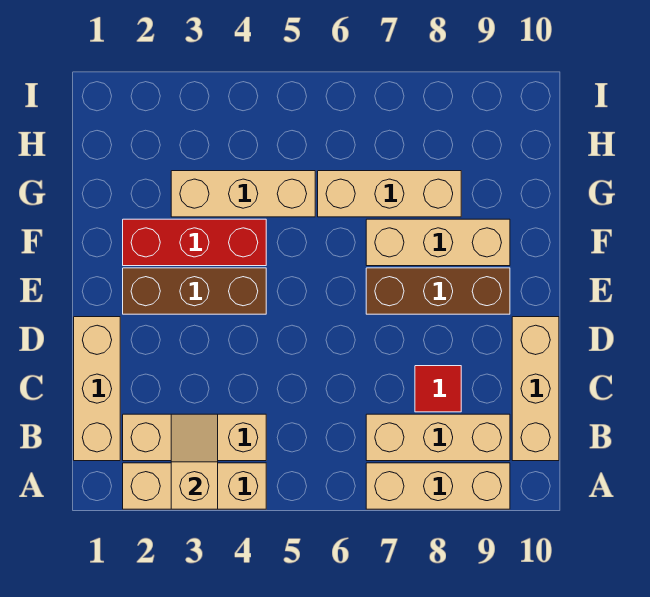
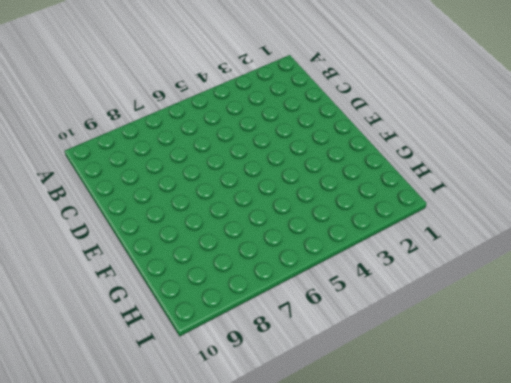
none -> tan 1x3 brick [123,463,266,509]
none -> tan 1x3 brick [366,463,510,509]
none -> tan 1x3 brick [74,317,120,461]

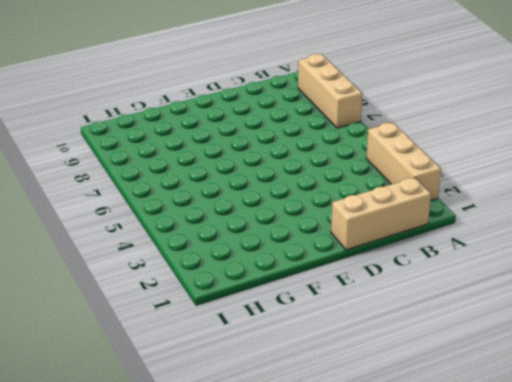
none -> tan 1x3 brick [123,414,266,461]
none -> tan 1x3 brick [366,414,510,461]
none -> tan 1x3 brick [512,317,559,461]

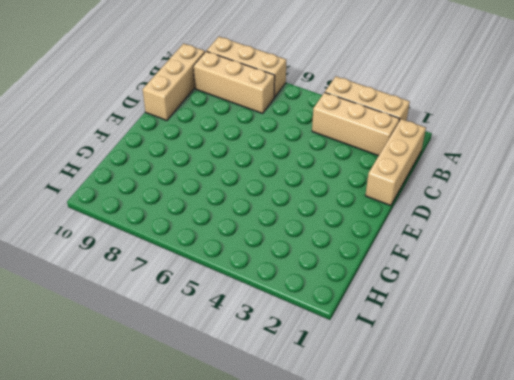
none -> red 1x1 tile [415,366,461,412]
none -> brown 1x3 brick [123,268,266,314]
none -> brown 1x3 brick [366,268,510,314]

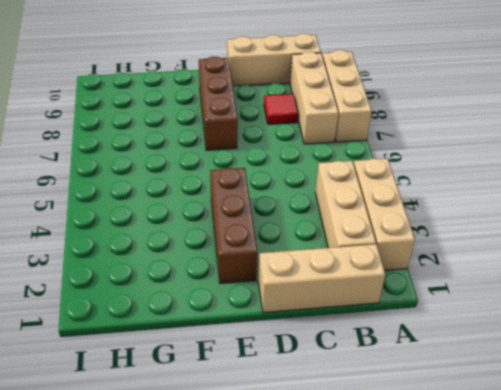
none -> red 1x3 brick [123,219,266,266]
none -> tan 1x3 brick [366,219,510,266]
none -> tan 1x3 brick [171,171,315,217]

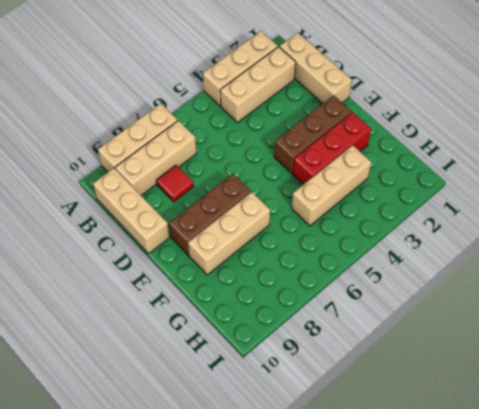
none -> tan 1x3 brick [318,171,461,217]
none -> tan 1x2 slope [171,414,218,509]

